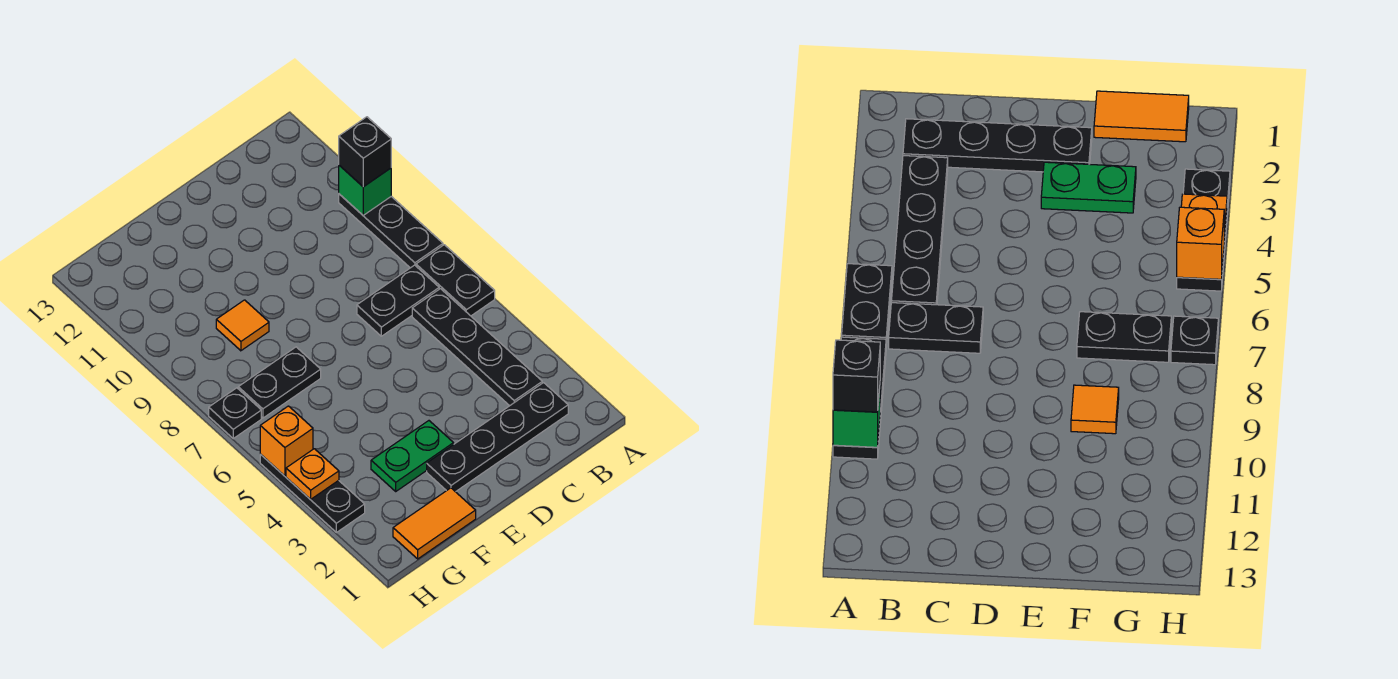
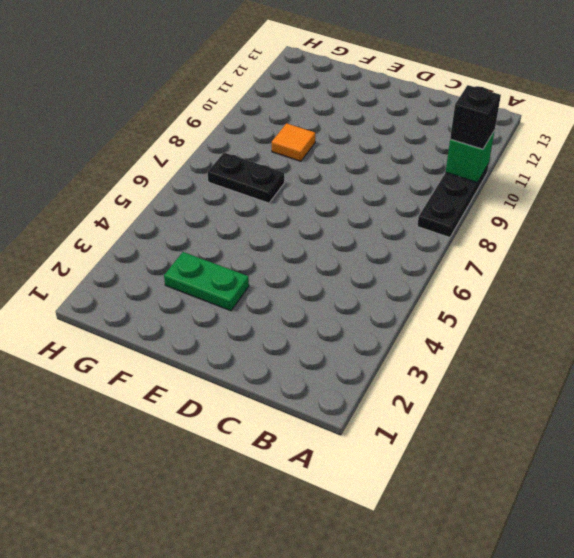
none -> black 1x2 plate [416,245,495,316]
none -> black 1x4 plate [427,383,568,492]
none -> black 1x4 plate [412,289,542,406]

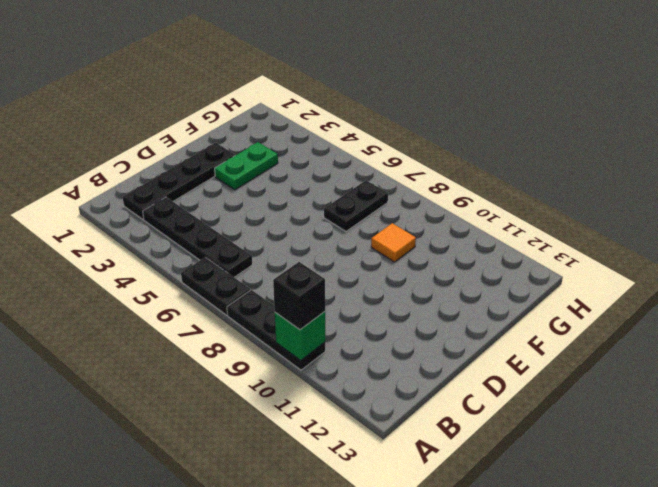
none -> black 1x2 plate [357,265,439,336]
none -> orange 1x2 tile [393,488,476,559]
none -> black 1x3 plate [260,454,365,532]

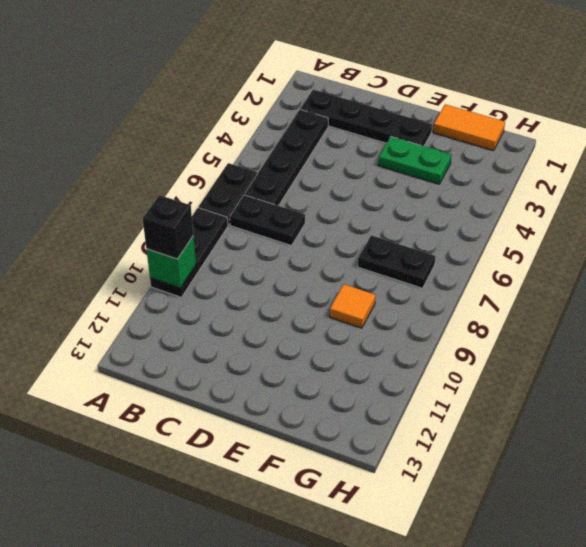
none -> black 1x3 plate [260,454,365,532]
none -> black 1x1 plate [209,388,261,438]
none -> orange 1x1 plate [286,449,339,500]

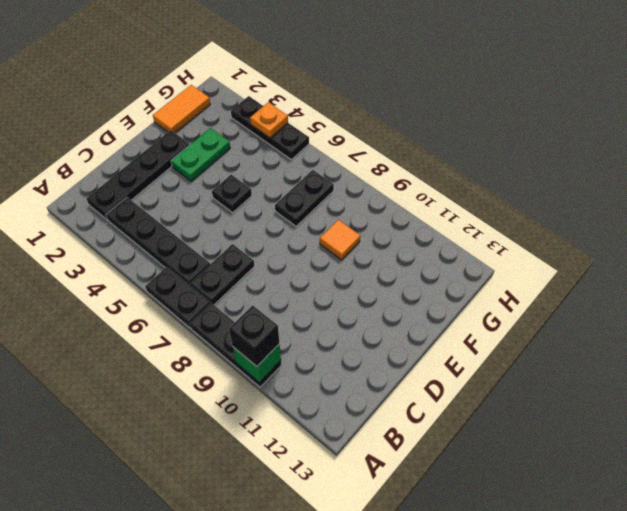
black 1x1 plate [212,175,252,213] -> black 1x1 plate moved to [209,388,261,438]
none -> orange 1x1 brick [260,406,313,476]

